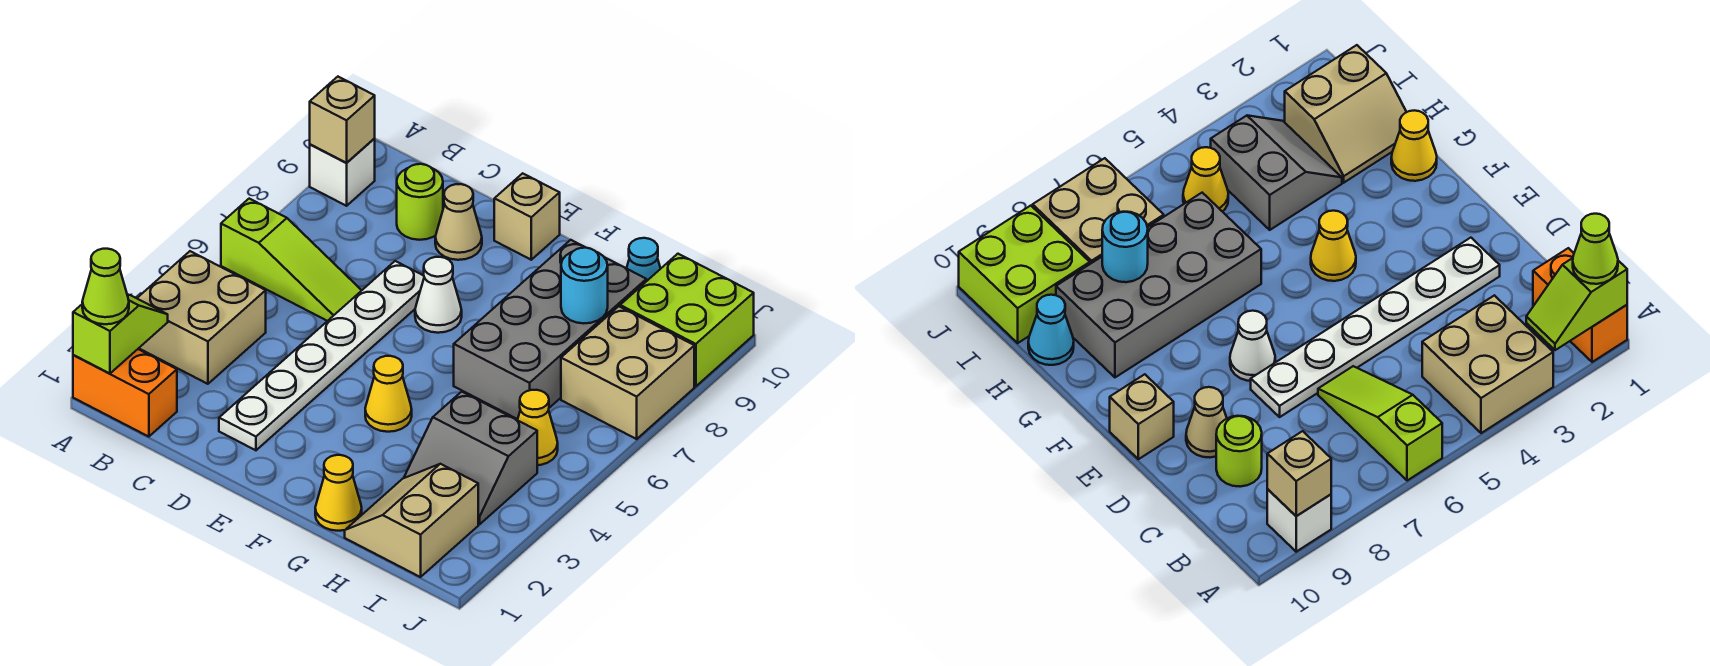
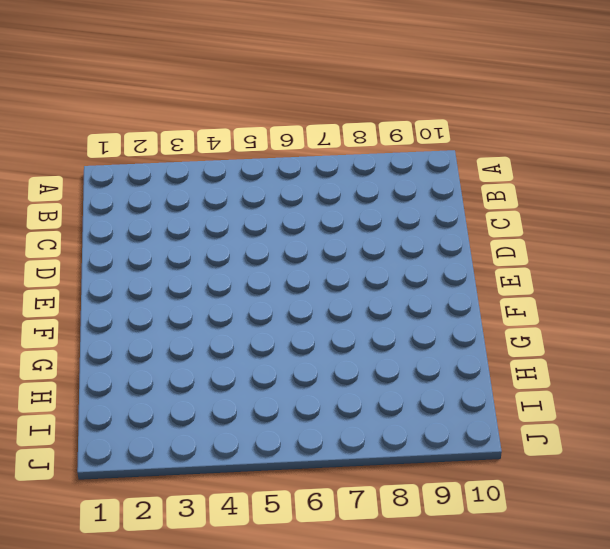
none -> orange 1x2 brick [73,349,177,437]
none -> tan 2x2 brick [137,251,266,384]
none -> lime 1x3 slope [221,199,362,321]

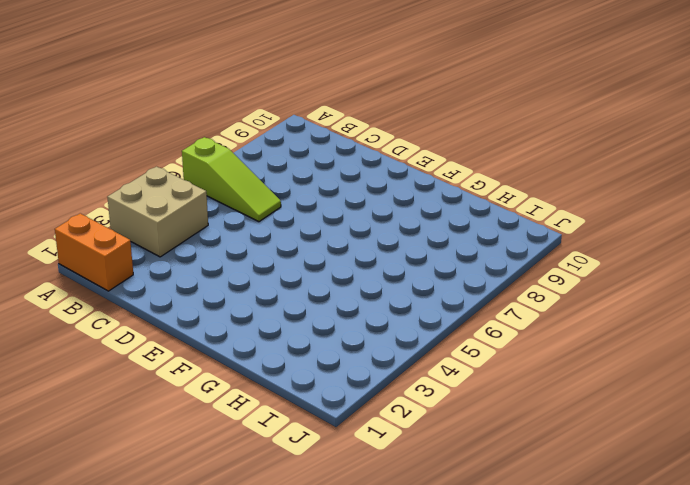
none -> white 1x1 brick [310,139,375,206]
none -> lime 1x1 round brick [397,164,443,240]
none -> white 1x6 plate [219,261,424,450]

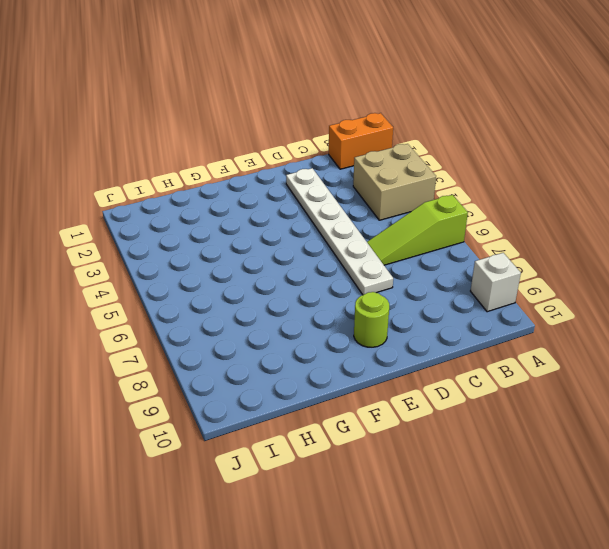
lime 1x1 round brick [354,292,389,347] -> lime 1x1 round brick moved to [397,164,443,240]
none -> tan 1x1 cone [435,184,482,260]
none -> white 1x1 cone [415,257,462,333]
none -> tan 1x1 brick [494,173,560,260]

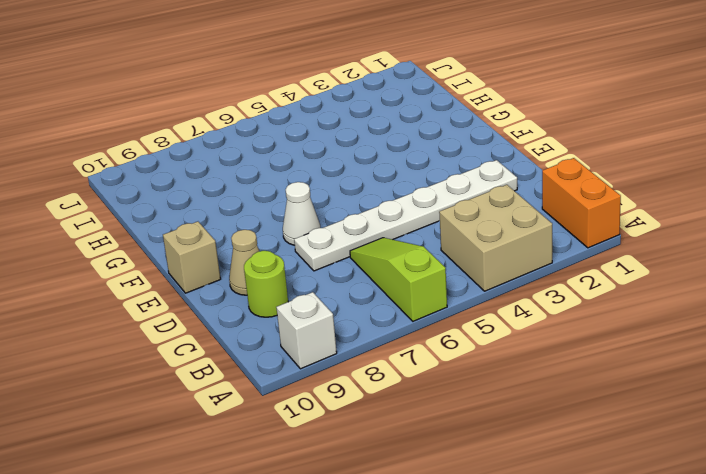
none -> yellow 1x1 cone [365,356,412,432]
none -> yellow 1x1 cone [315,455,362,531]
none -> grey 2x4 brick [454,240,646,419]

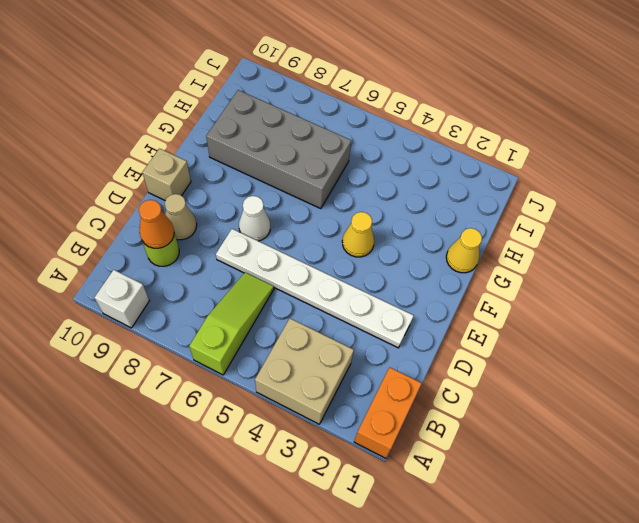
orange 1x1 cone [139,200,174,248] -> none
none -> tan 2x2 slope [345,464,478,577]
none -> grey 2x2 slope [404,392,537,524]
none -> cyan 1x1 cone [627,238,661,281]

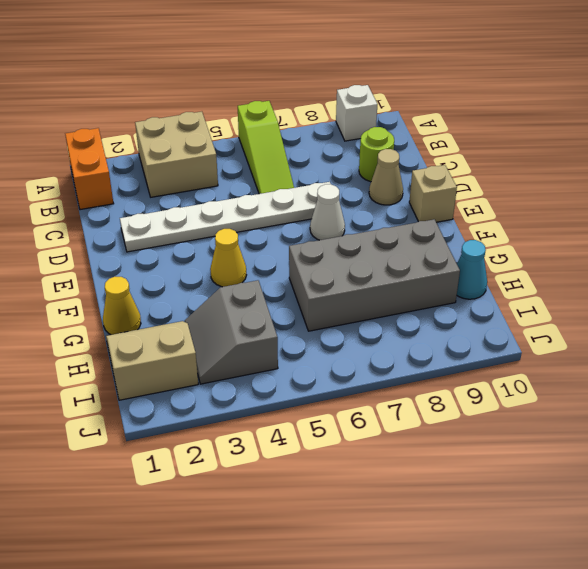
none -> yellow 1x1 cone [518,390,558,465]
none -> tan 2x2 brick [561,306,694,439]
none -> lime 2x2 brick [620,254,754,386]

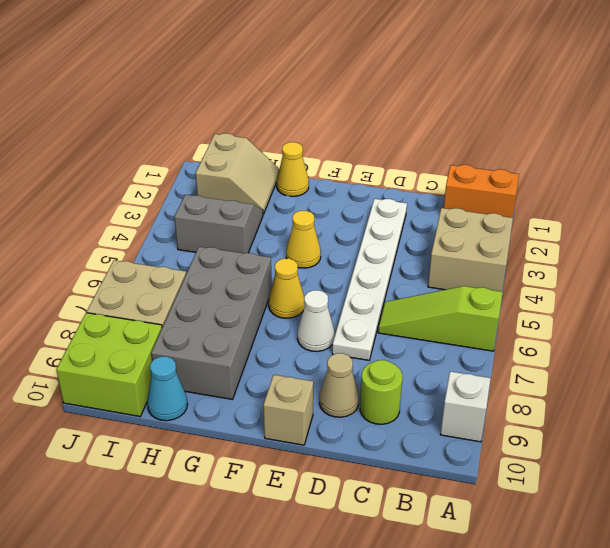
yellow 1x1 cone [269,258,305,318] -> yellow 1x1 cone moved to [518,390,558,465]
none -> lime 1x2 slope [73,294,168,373]
none -> tan 1x1 brick [310,77,375,163]
none -> cyan 1x1 round brick [561,248,608,323]

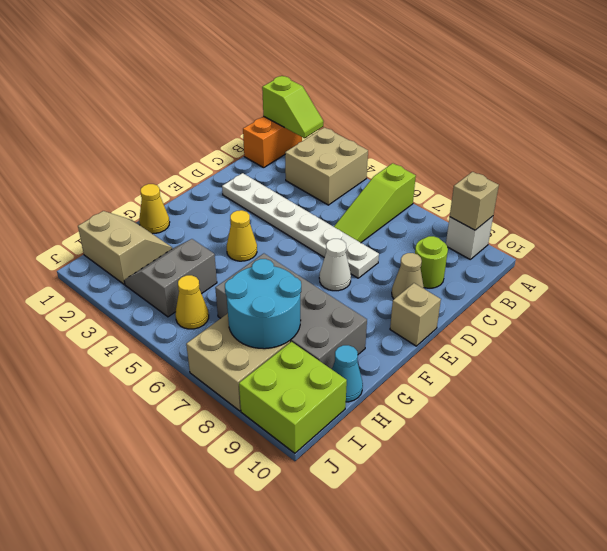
cyan 2x2 round brick [225,259,301,349] -> cyan 1x1 round brick [561,248,608,323]
none -> lime 1x1 cone [82,249,129,324]

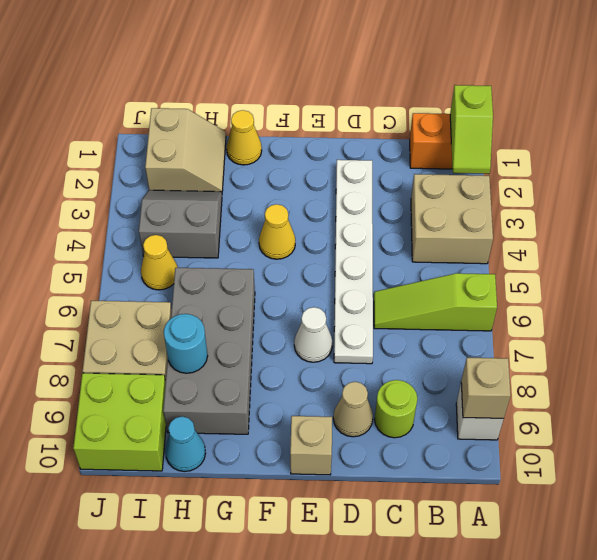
none -> lime 1x1 cone [82,249,129,324]

